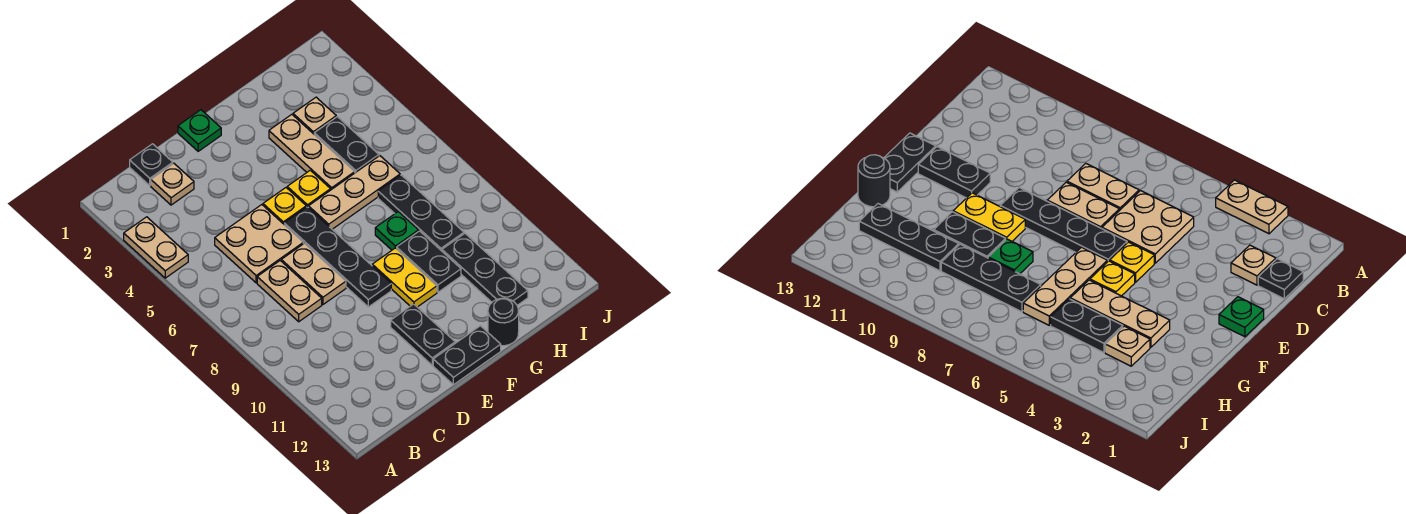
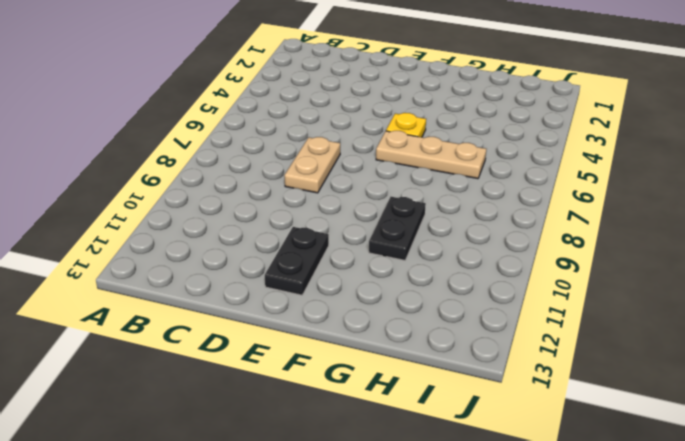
none -> tan 1x2 plate [124,217,188,278]
none -> black 1x1 plate [130,144,173,186]
none -> tan 1x1 plate [151,163,194,205]

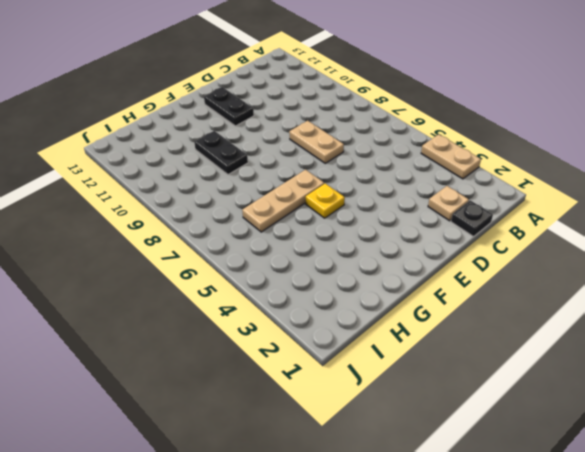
none -> tan 2x2 plate [215,205,303,283]
none -> tan 1x2 plate [257,261,322,322]
none -> green 1x1 plate [178,110,221,151]

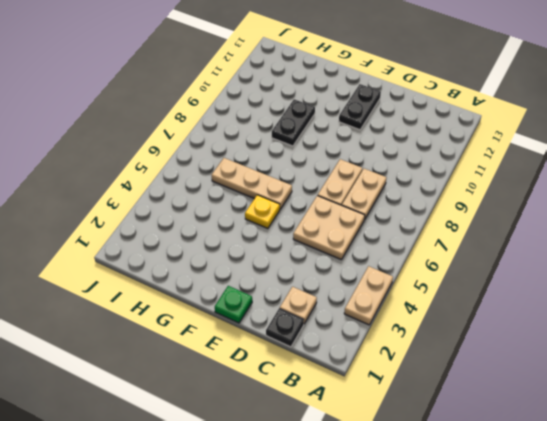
none -> yellow 1x1 plate [263,188,306,224]
none -> black 1x4 plate [284,207,391,307]
none -> black 1x2 plate [433,326,501,385]

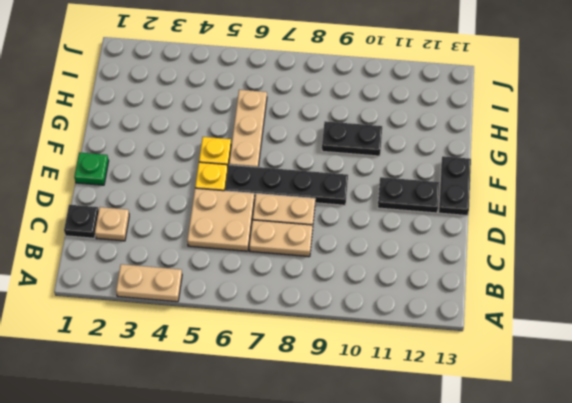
none -> yellow 1x2 plate [372,248,437,307]
none -> tan 1x3 plate [269,114,355,190]
none -> green 1x1 plate [375,212,419,250]

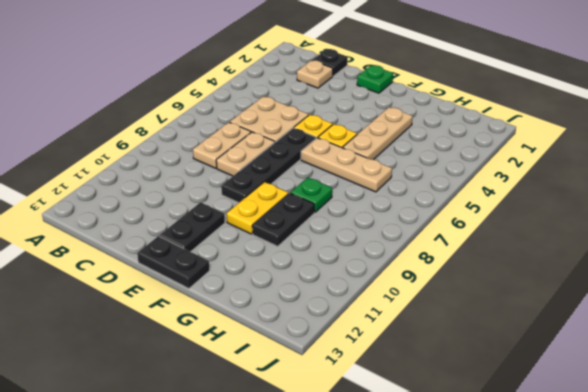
none -> tan 1x2 plate [124,217,188,278]
none -> black 1x1 round brick [488,298,519,346]
none -> tan 1x1 plate [293,97,336,134]

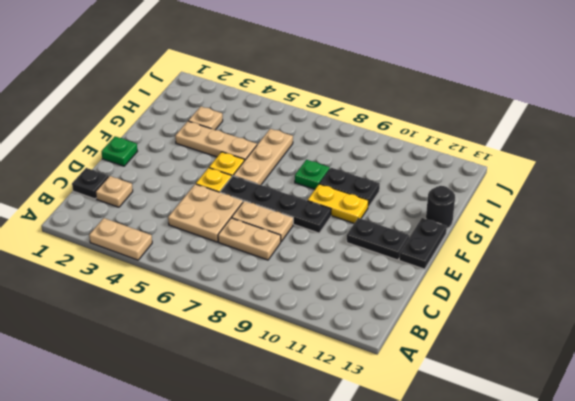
none -> black 1x2 plate [314,117,379,173]
none -> black 1x3 plate [378,175,464,251]
none -> black 1x3 plate [442,234,528,305]

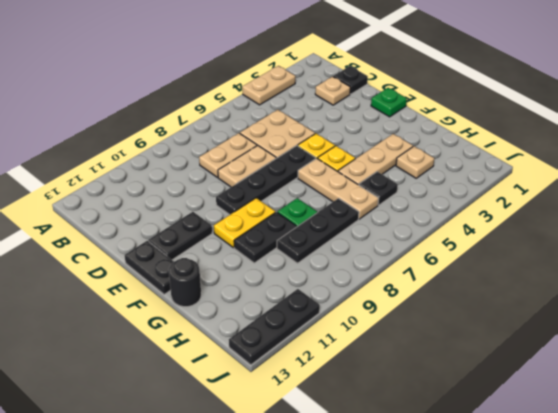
black 1x1 plate [359,172,398,205] -> black 1x2 plate [314,117,379,173]
black 1x3 plate [229,289,320,365] -> black 1x3 plate moved to [442,234,528,305]

